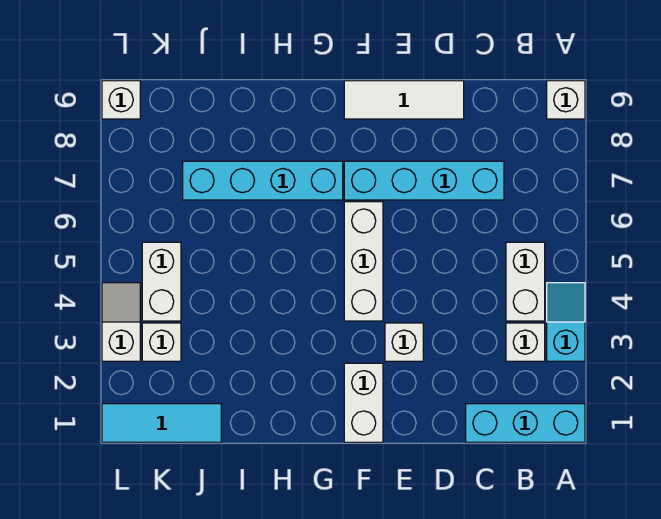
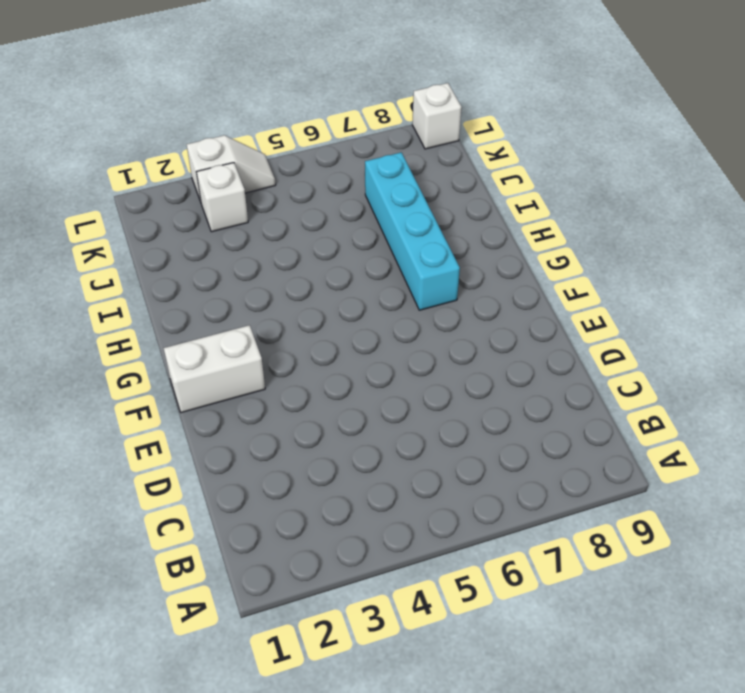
none -> cyan 1x3 brick [466,404,585,442]
none -> cyan 1x2 slope [547,283,585,361]
none -> white 1x1 brick [547,81,585,119]

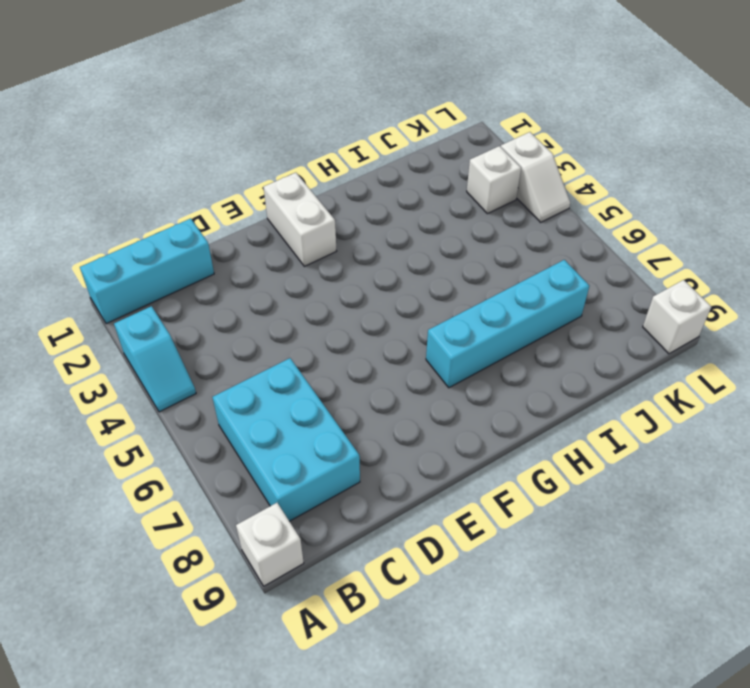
cyan 2x3 brick [213,358,360,521] -> cyan 1x4 brick [344,161,504,200]
none -> white 1x1 brick [506,323,545,361]
none -> white 1x2 brick [506,242,545,321]
none -> white 1x3 tile [344,81,464,119]

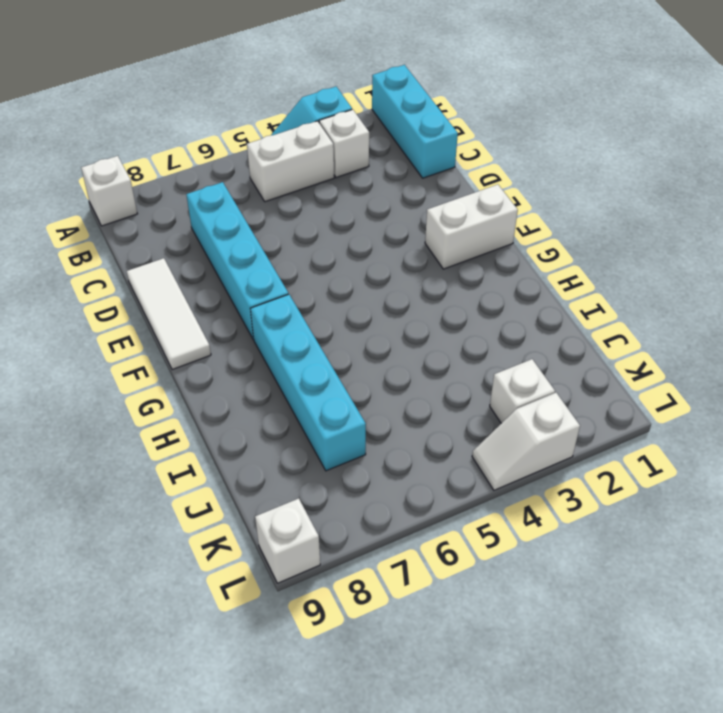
none -> white 1x1 brick [385,323,423,361]
none -> white 1x3 brick [344,202,383,321]
none -> cyan 1x3 tile [102,404,221,442]

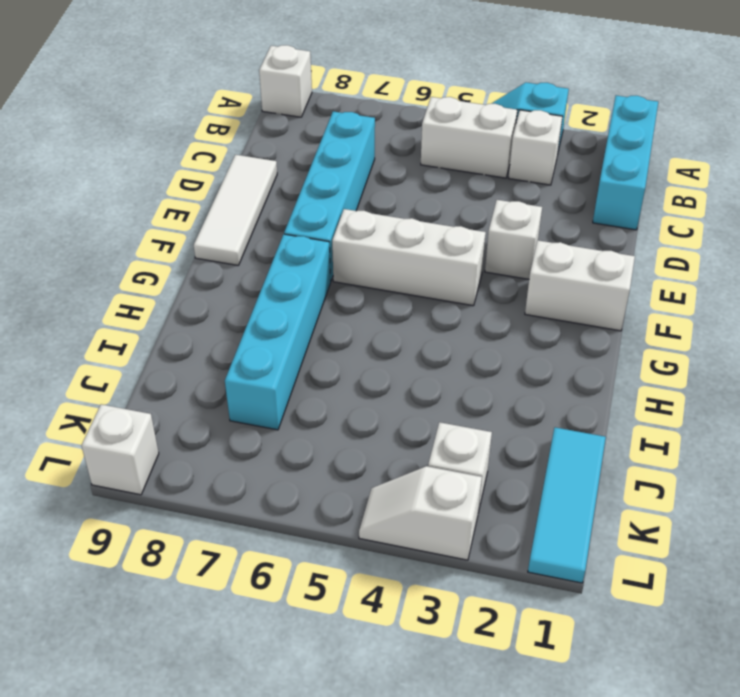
none -> white 1x2 brick [142,242,181,321]

